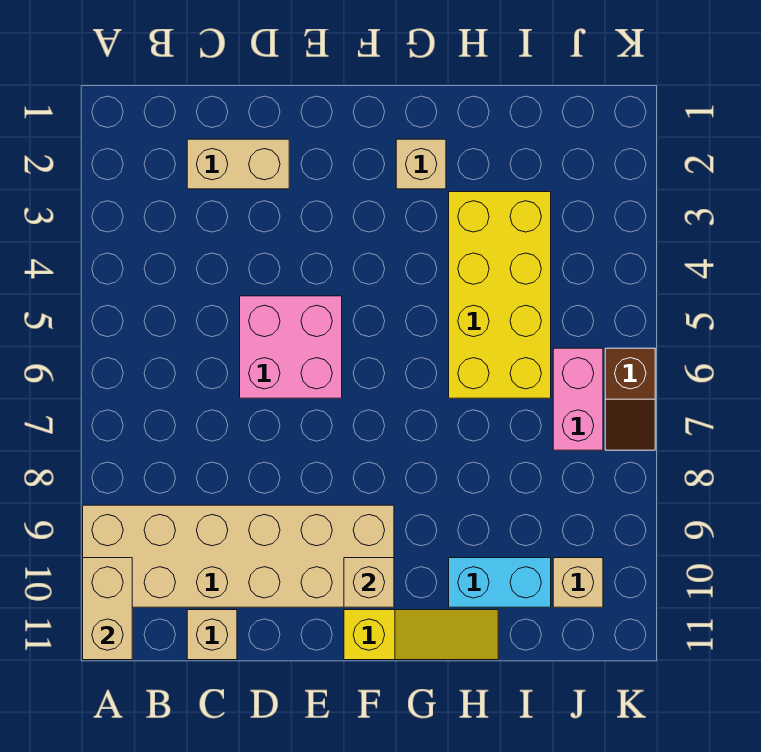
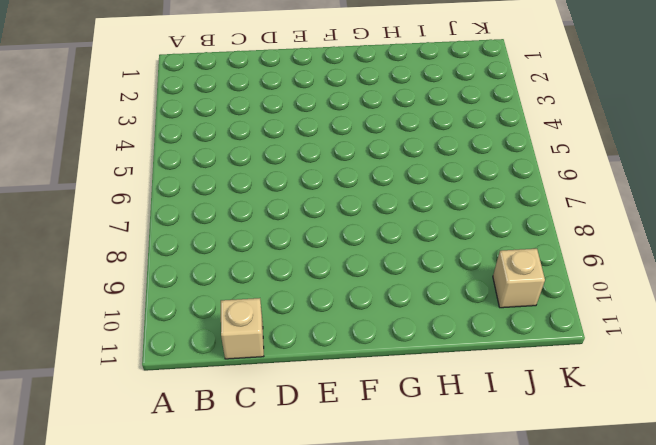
none -> tan 2x6 brick [83,505,394,607]
none -> tan 1x2 brick [187,139,289,189]
none -> pink 2x2 brick [240,296,342,398]

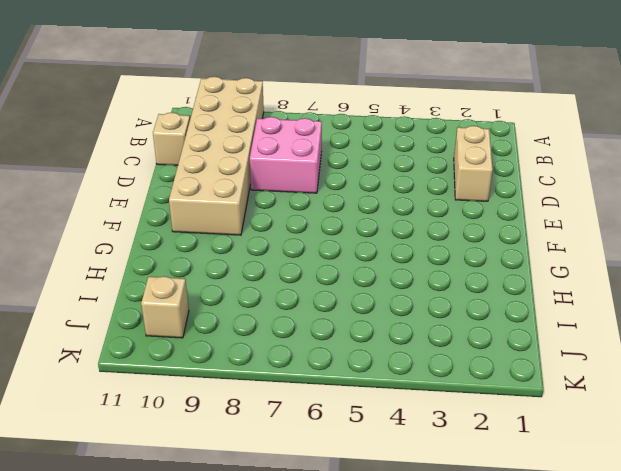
pink 2x2 brick [250,117,322,193] -> pink 2x2 brick moved to [240,296,342,398]
none -> yellow 1x3 slope [344,610,498,660]
none -> tan 1x1 brick [396,139,446,189]
none -> yellow 2x4 brick [449,192,551,398]

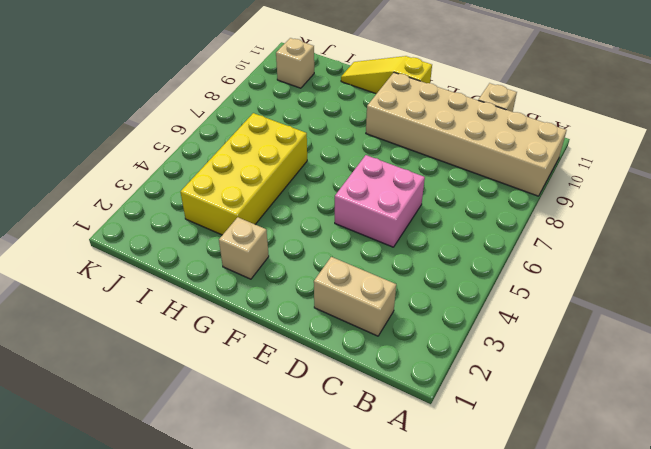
none -> cyan 1x2 brick [449,558,551,607]
none -> pink 1x2 brick [553,348,603,450]
none -> brown 1x2 slope [605,348,655,450]

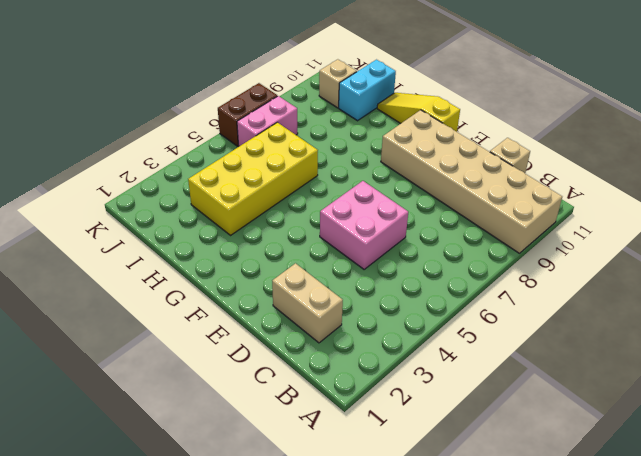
cyan 1x2 brick [339,60,396,121] -> cyan 1x2 brick turned to [449,558,551,607]
brown 1x2 brick [218,83,277,146] -> brown 1x2 slope [605,348,655,450]
none -> tan 1x1 brick [396,139,446,189]
none -> tan 1x2 brick [83,558,132,660]
none -> tan 1x1 brick [344,558,394,607]

